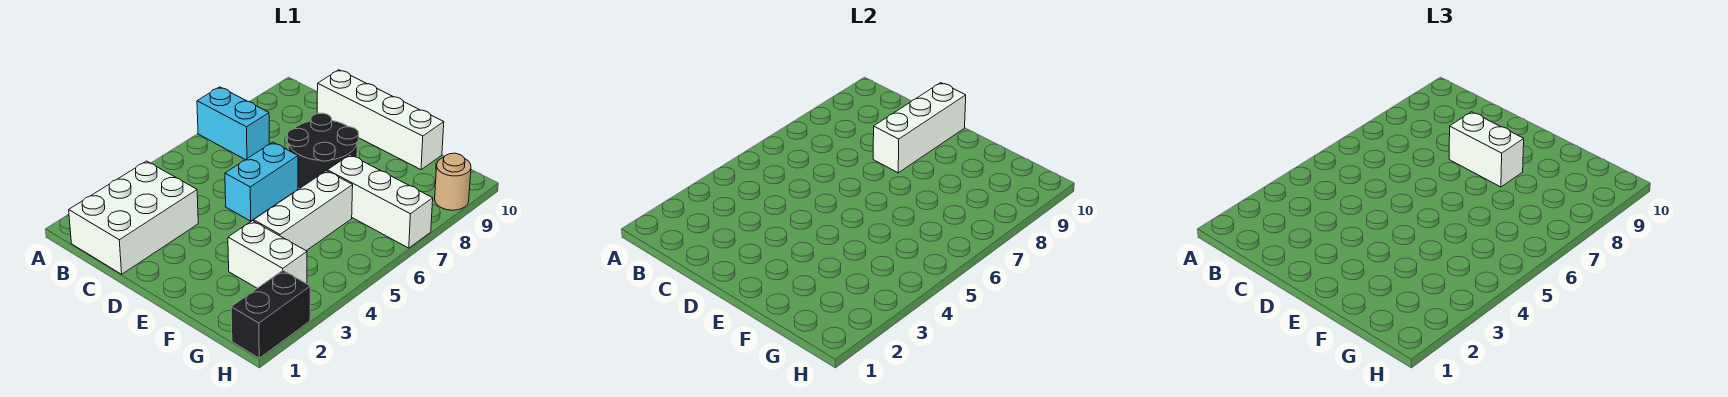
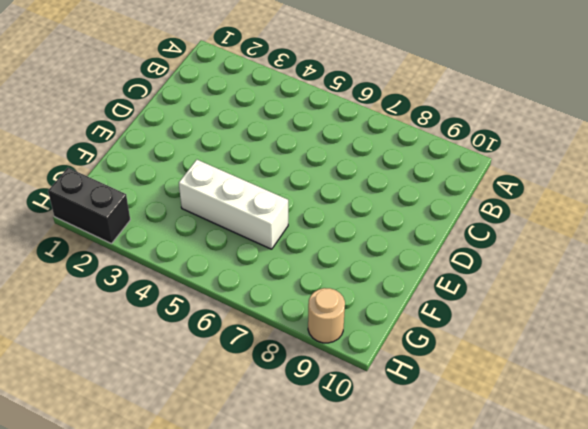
none -> cyan 1x2 brick [197,87,269,160]
none -> white 2x3 brick [69,161,198,274]
none -> white 1x4 brick [317,70,444,170]

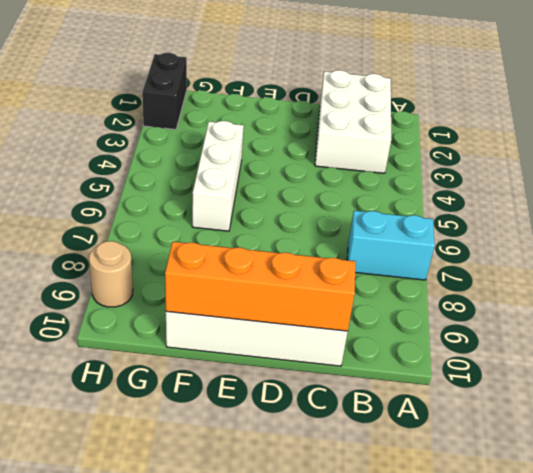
orange 1x4 brick [165,242,356,331] -> white 1x3 brick [873,83,966,173]
none -> cyan 1x2 brick [225,142,298,221]
none -> black 2x2 round brick [287,113,359,189]
none -> white 1x2 brick [228,221,307,288]

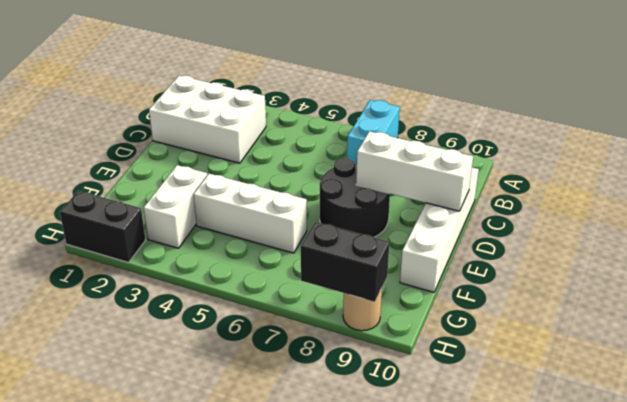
black 1x2 brick [301,222,389,302] -> none
none -> cyan 1x2 brick [225,142,298,221]
none -> white 1x3 brick [327,155,433,248]
none -> white 1x2 brick [1449,112,1524,187]

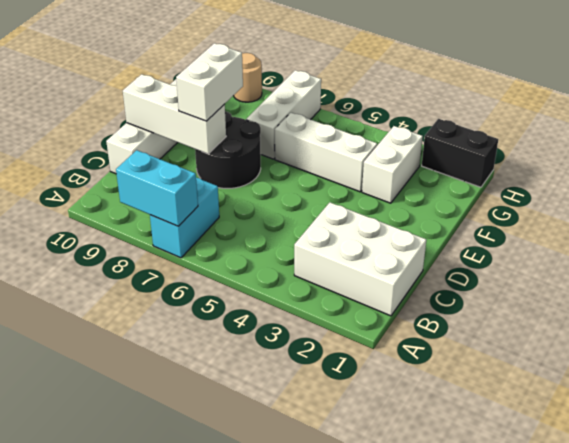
cyan 1x2 brick [116,150,198,226] -> cyan 1x2 brick moved to [225,142,298,221]

